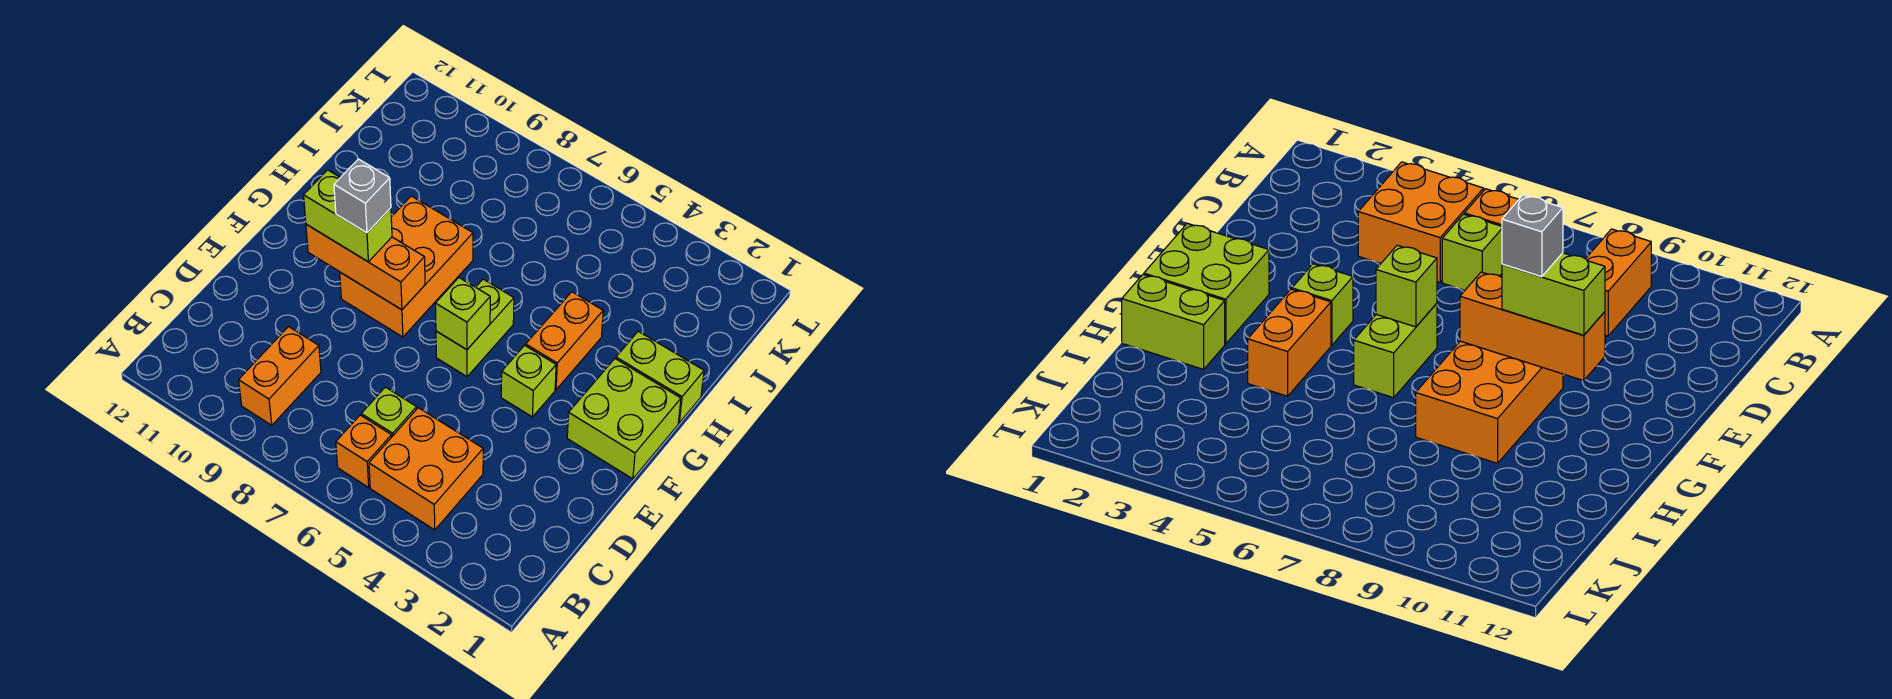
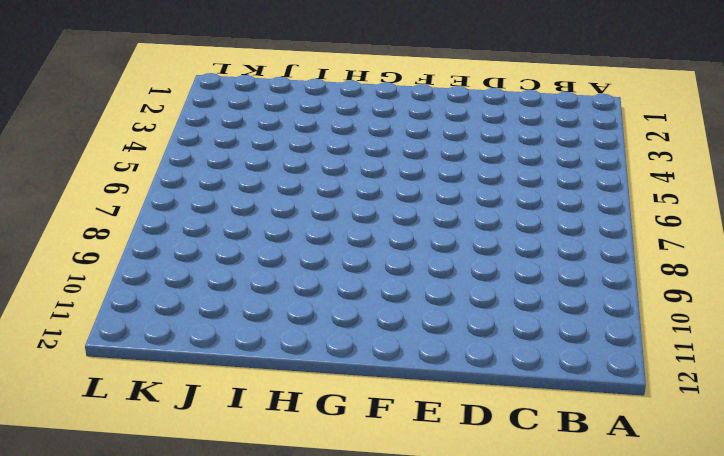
none -> orange 2x2 brick [369,408,483,530]
none -> orange 1x1 brick [336,415,392,487]
none -> orange 1x2 brick [239,327,321,425]

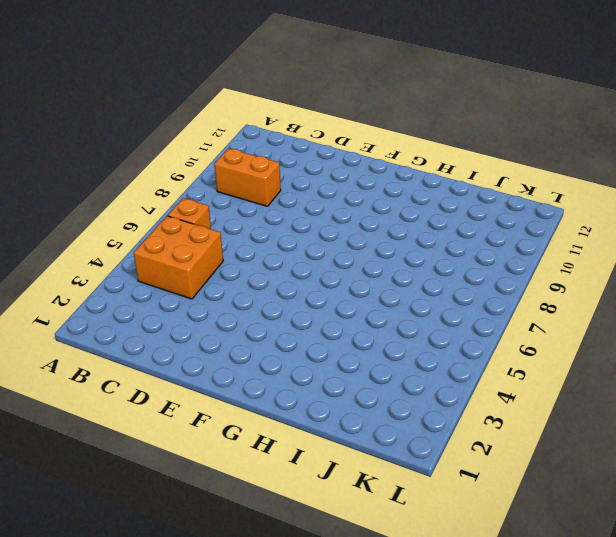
none -> lime 1x1 brick [361,387,417,436]
none -> lime 2x2 brick [567,359,681,479]
none -> lime 1x1 brick [501,345,556,417]

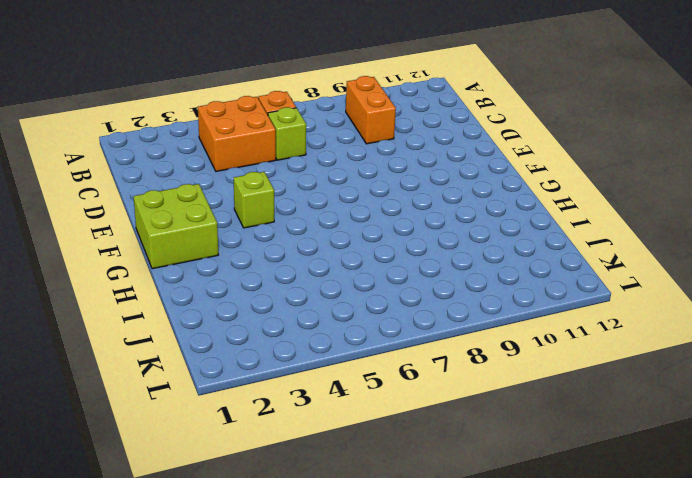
none -> lime 1x2 brick [436,279,514,377]
none -> orange 2x3 brick [340,196,473,337]
none -> orange 1x2 brick [526,292,603,389]

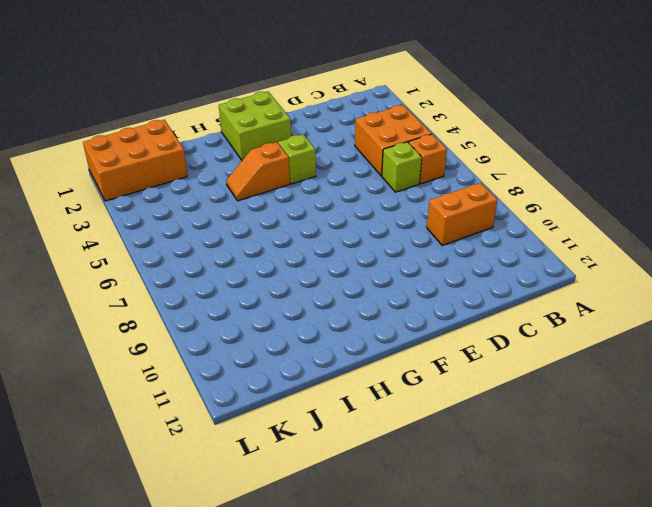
orange 1x2 slope [226,142,290,201] -> orange 1x2 brick [526,292,603,389]
orange 2x3 brick [83,120,187,201] -> orange 2x3 brick moved to [340,196,473,337]
none -> lime 1x2 brick [436,279,514,377]
none -> lime 1x2 brick [616,331,704,423]
none -> lime 1x1 brick [435,278,490,350]

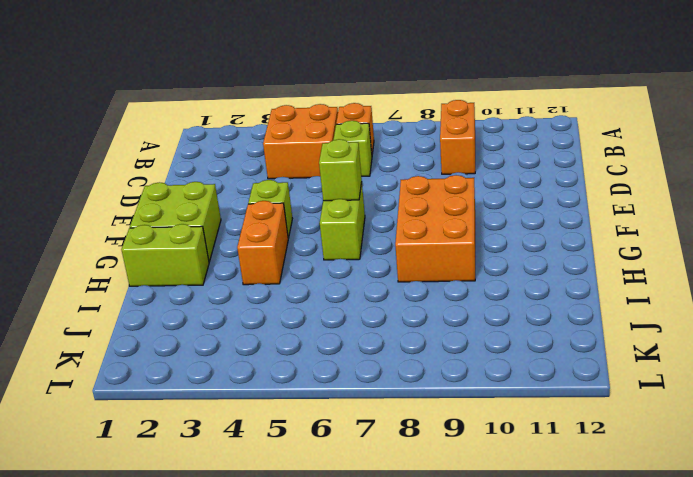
none -> orange 1x3 brick [306,224,425,310]
none -> lime 1x2 brick [304,170,392,262]
none -> grey 1x1 brick [334,159,391,233]

